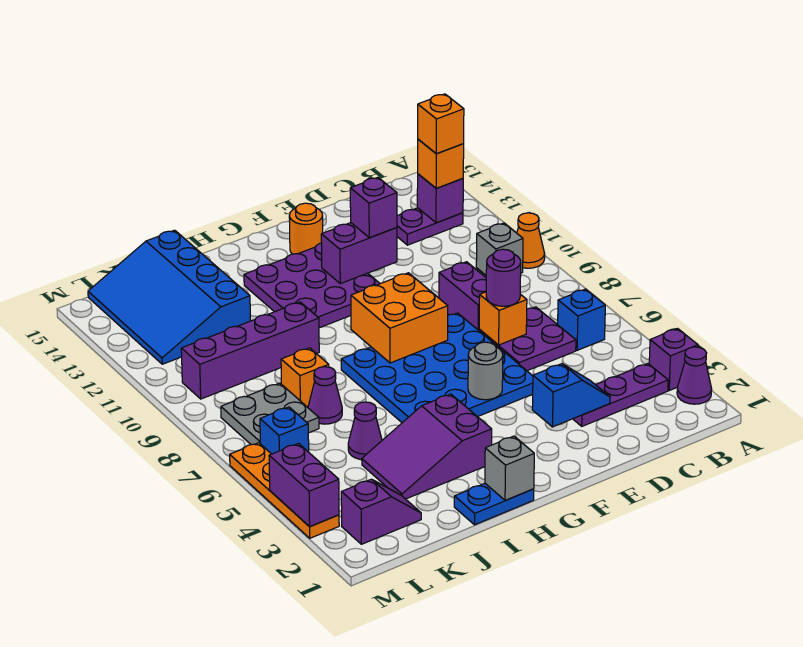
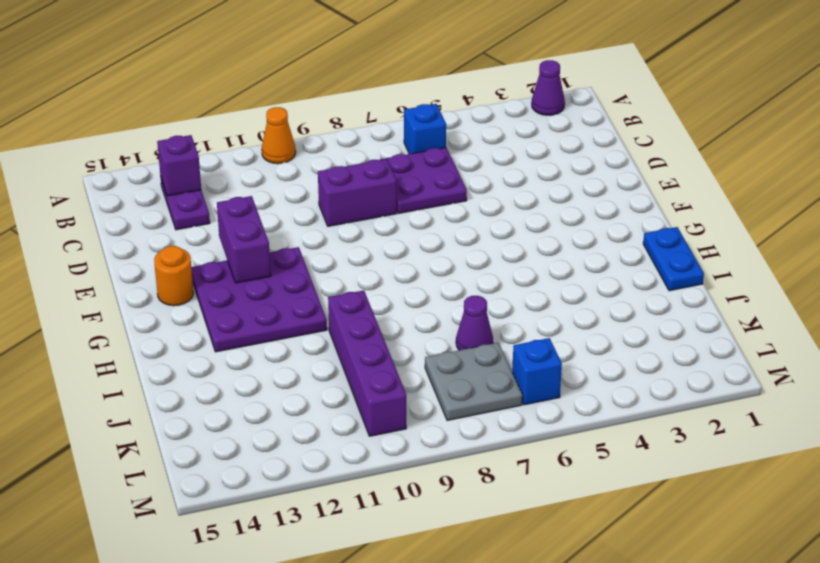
none -> purple 1x1 brick [649,329,698,390]
none -> purple 1x3 plate [573,364,668,426]
none -> grey 1x1 brick [476,223,523,275]
none -> blue 4x4 plate [341,313,533,423]

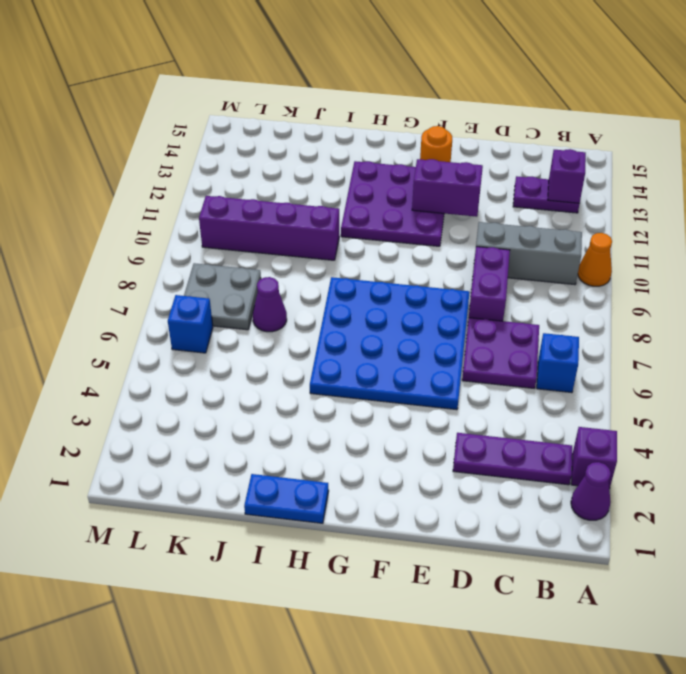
grey 1x3 brick [474,222,582,285] -> grey 1x1 brick [476,223,523,275]
none -> purple 2x3 slope [362,394,492,499]
none -> purple 1x1 cone [348,402,382,460]
none -> orange 1x1 brick [281,348,329,407]
none -> blue 3x4 slope [88,230,250,364]

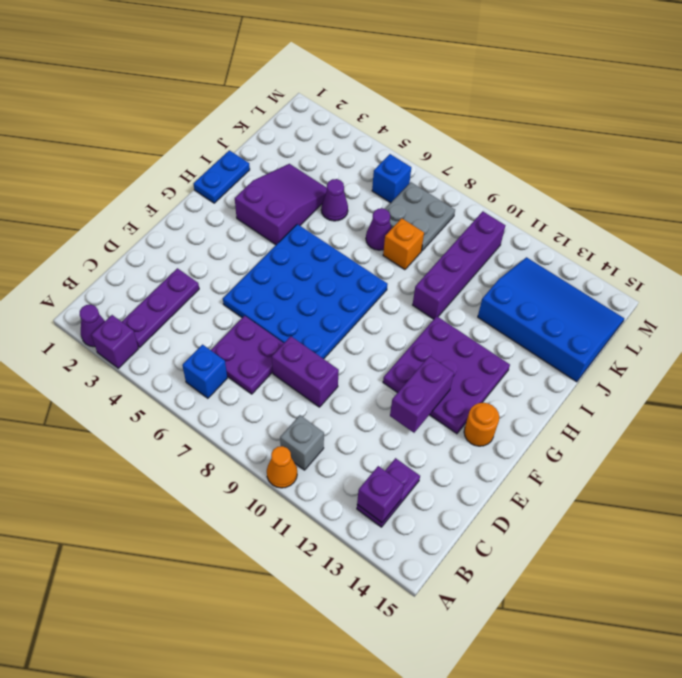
none -> purple 1x2 slope [341,479,421,544]
none -> orange 1x4 plate [230,443,339,538]
none -> blue 1x2 slope [532,364,610,427]
none -> orange 1x1 brick [479,292,527,345]

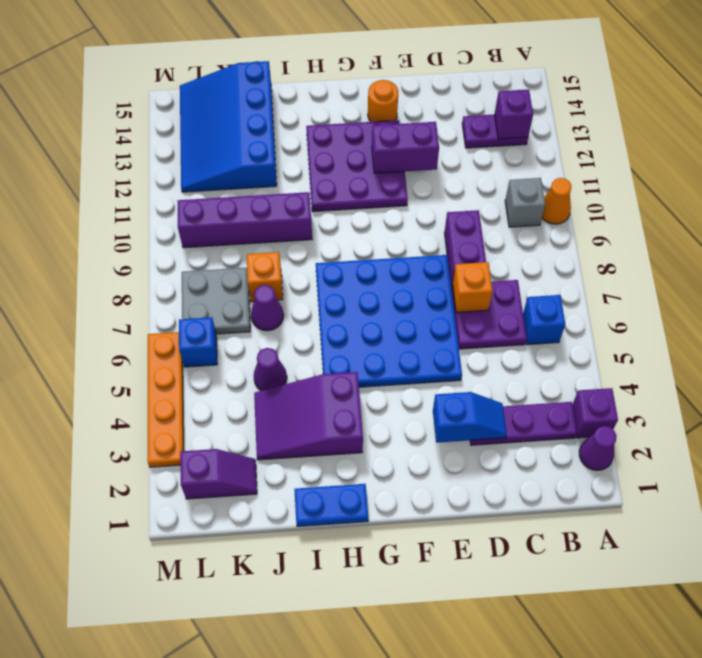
none -> grey 1x1 round brick [468,342,503,400]
none -> orange 2x2 brick [351,273,448,363]
none -> grey 1x1 brick [485,436,534,500]
none -> purple 1x2 brick [269,443,339,527]

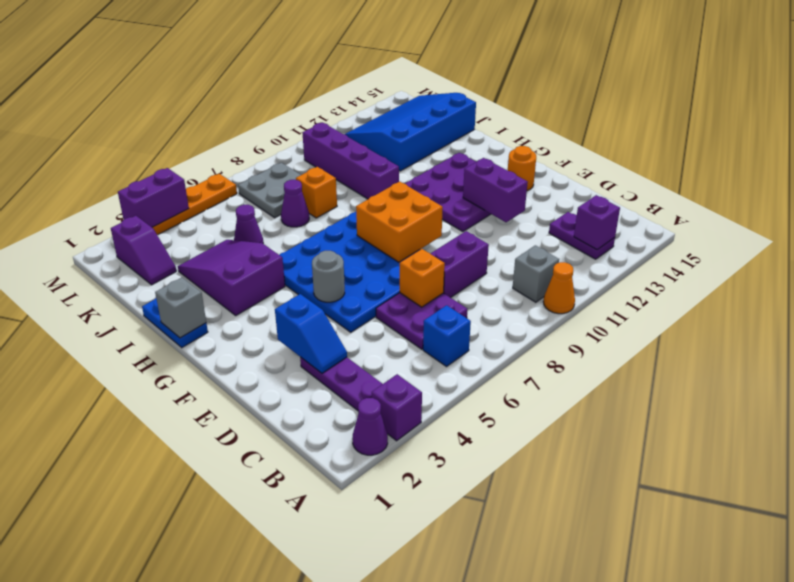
none -> blue 1x1 brick [260,407,309,454]
none -> orange 1x1 brick [418,139,464,188]
none -> purple 1x1 round brick [486,249,521,306]
none -> purple 1x1 brick [350,177,397,238]

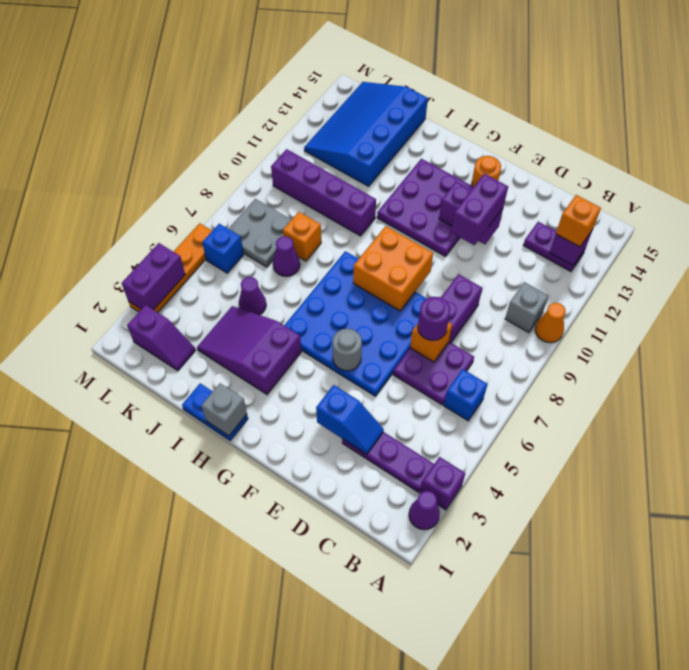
purple 1x2 brick [451,174,508,245] -> purple 1x1 brick [350,177,397,238]
none -> orange 1x1 brick [418,94,464,154]

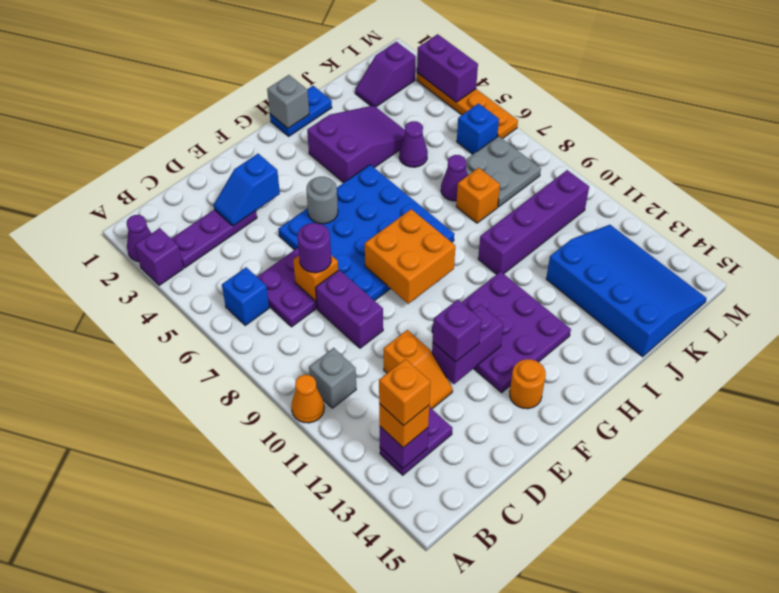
orange 1x2 slope [384,330,453,409] -> none

